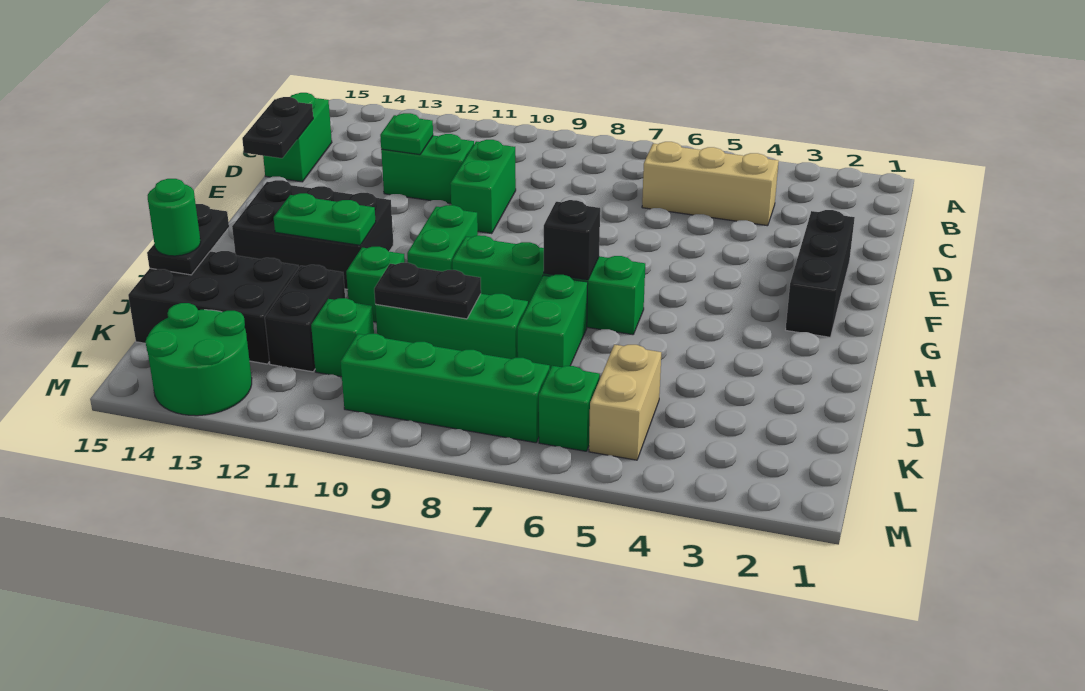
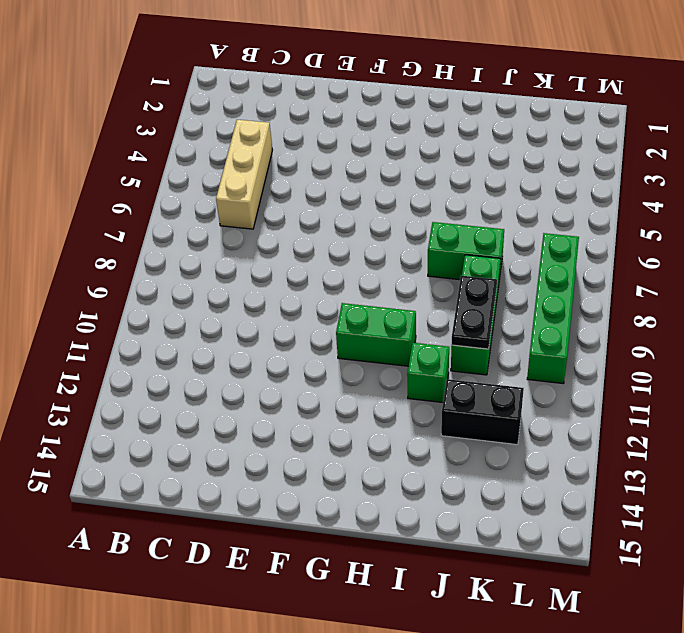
none -> green 1x2 brick [263,93,332,182]
none -> green 1x2 brick [450,140,516,234]
none -> green 1x2 brick [381,134,474,203]

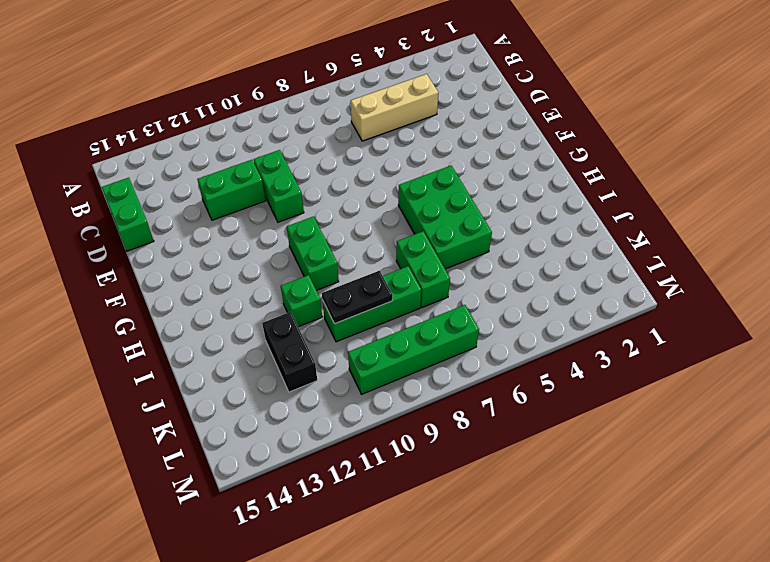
green 2x3 brick [398,166,492,269] -> green 1x4 brick [452,235,645,335]
none -> black 1x3 brick [786,210,855,337]
none -> black 2x3 brick [232,180,393,289]
none -> black 2x3 brick [128,251,299,364]

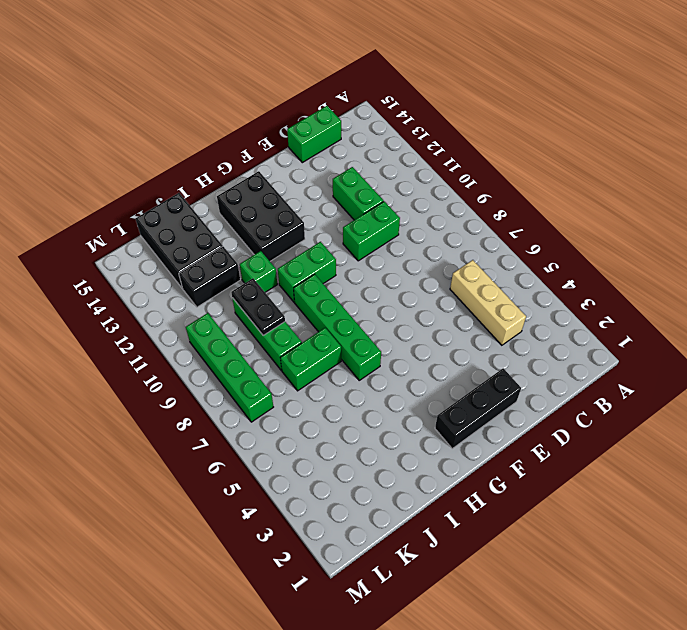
none -> tan 1x2 brick [589,345,661,460]
none -> green 1x1 brick [311,298,374,377]
none -> green 1x1 brick [539,366,600,451]

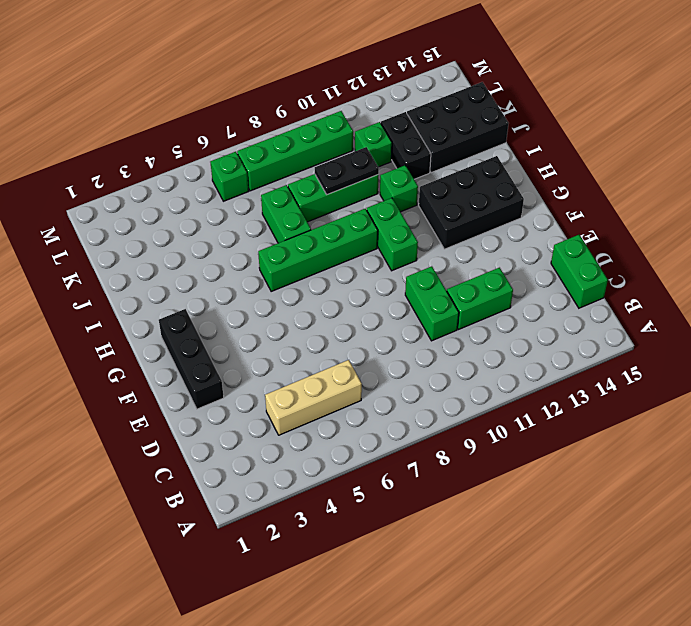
none -> tan 1x2 brick [589,345,661,460]
none -> green 2x2 round brick [145,303,252,416]
none -> green 1x1 plate [380,113,433,155]

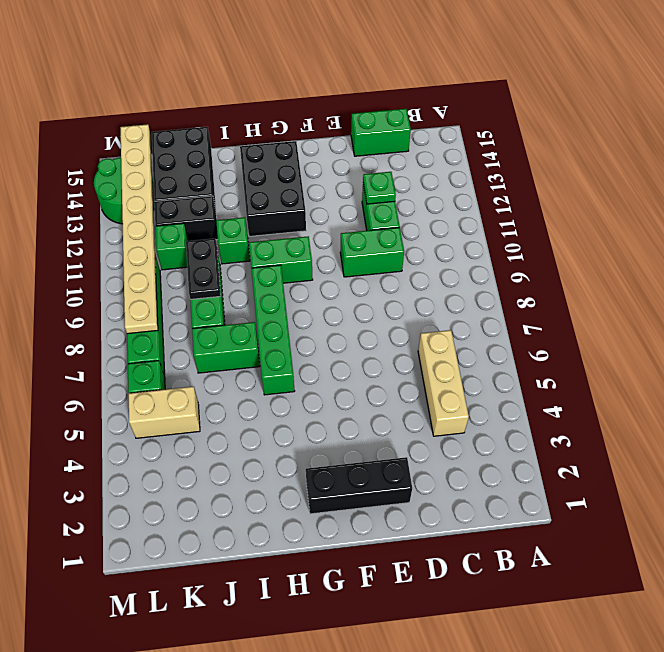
tan 1x8 plate [120,124,158,334] -> none
none -> black 1x2 plate [242,97,313,158]
none -> black 1x1 brick [544,200,600,280]
none -> green 1x2 plate [274,193,376,245]

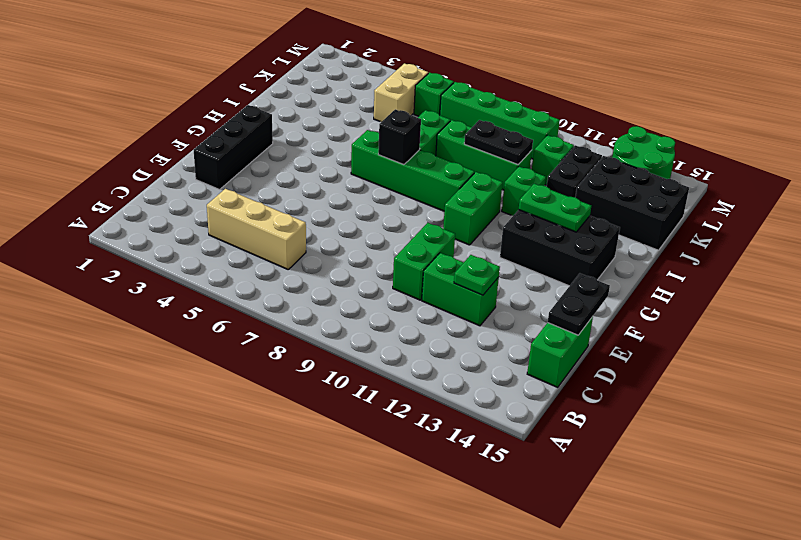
none -> black 1x2 plate [147,204,229,275]
none -> green 1x1 round brick [148,179,201,256]

